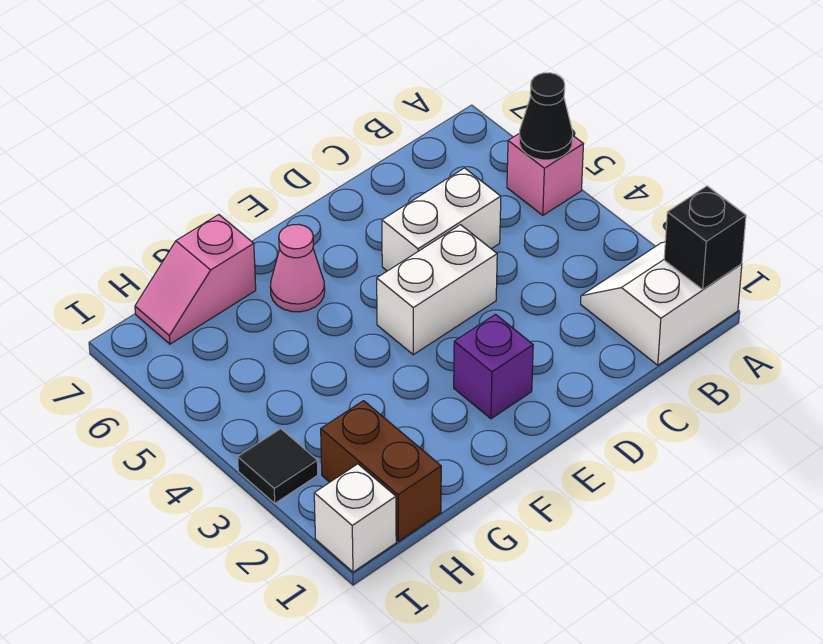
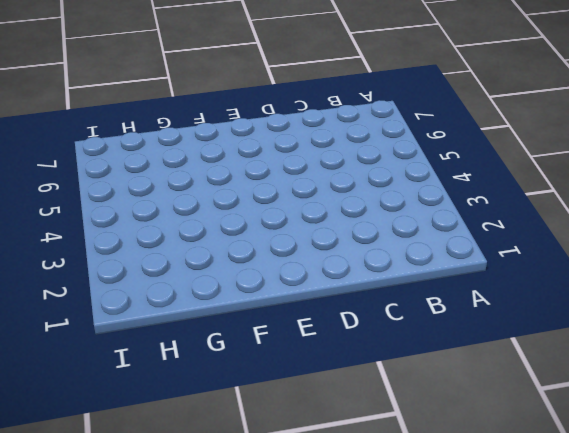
none -> white 2x2 slope [581,242,742,365]
none -> pink 1x1 brick [507,133,583,215]
none -> white 1x2 brick [382,168,501,271]

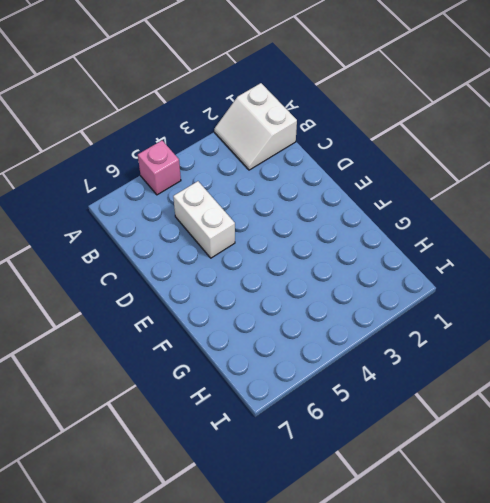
none -> white 1x2 brick [377,225,497,355]
none -> purple 1x1 brick [454,314,533,419]
none -> pink 1x1 cone [270,224,325,312]

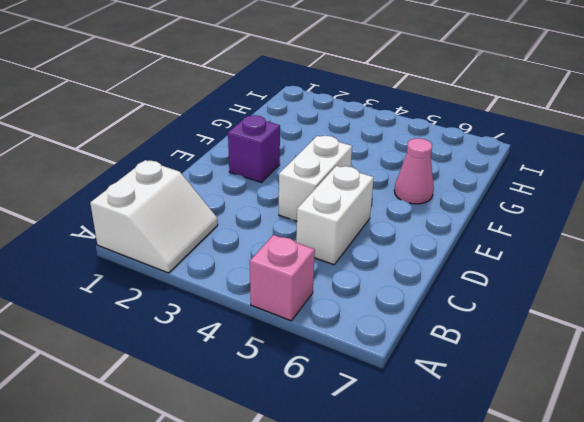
none -> pink 1x2 slope [135,215,256,344]
none -> brown 1x2 brick [321,401,441,541]
none -> white 1x1 brick [314,464,396,572]

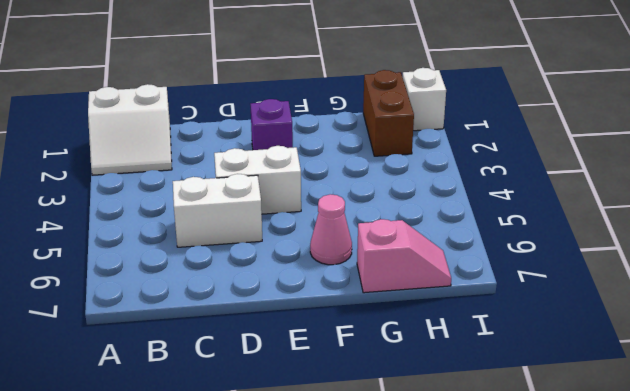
none -> pink 1x1 brick [507,133,583,215]
none -> black 1x1 tile [238,429,318,503]
none -> black 1x1 brick [664,186,746,290]

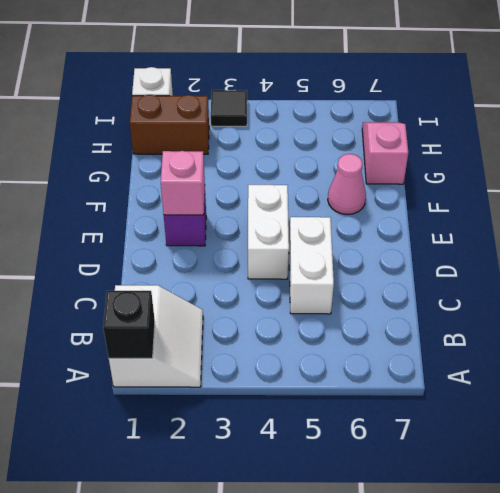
pink 1x1 brick [161,151,205,215] -> pink 1x1 brick moved to [507,133,583,215]
none -> black 1x1 cone [519,73,573,160]

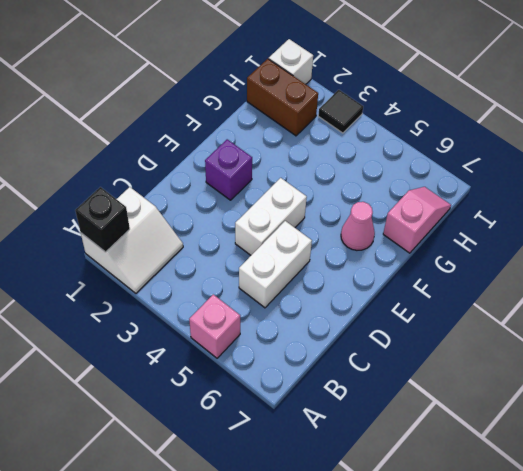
none -> black 1x1 cone [519,73,573,160]

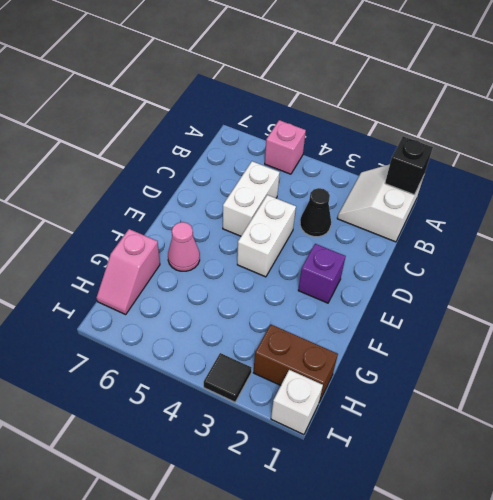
black 1x1 cone [300,188,331,237] -> black 1x1 cone moved to [519,73,573,160]

